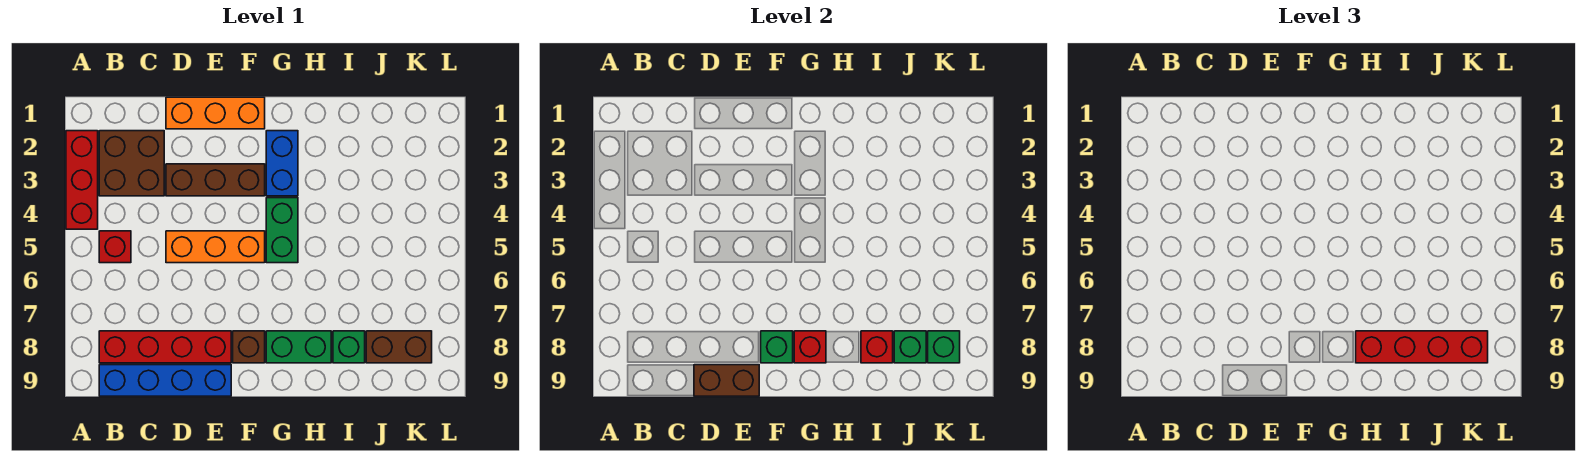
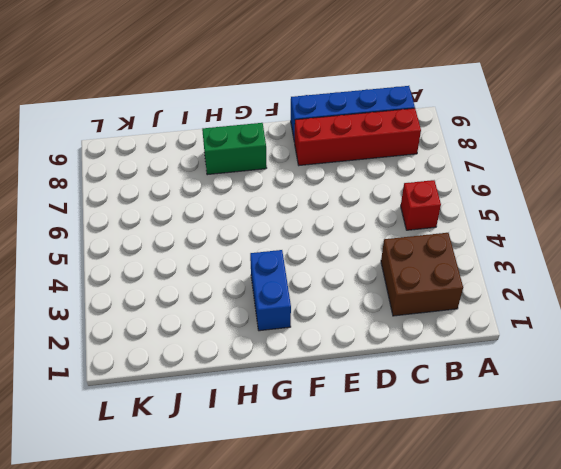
none -> red 1x3 brick [66,131,98,229]
none -> orange 1x3 brick [166,97,265,129]
none -> brown 1x3 brick [166,164,265,196]

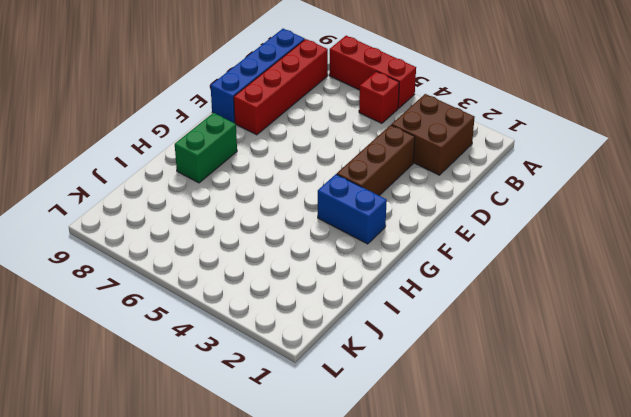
red 1x3 brick [329,36,416,108] -> red 1x3 brick moved to [66,131,98,229]
none -> orange 1x3 brick [166,97,265,129]
none -> orange 1x3 brick [166,231,265,263]
none -> brown 1x1 brick [233,331,265,363]

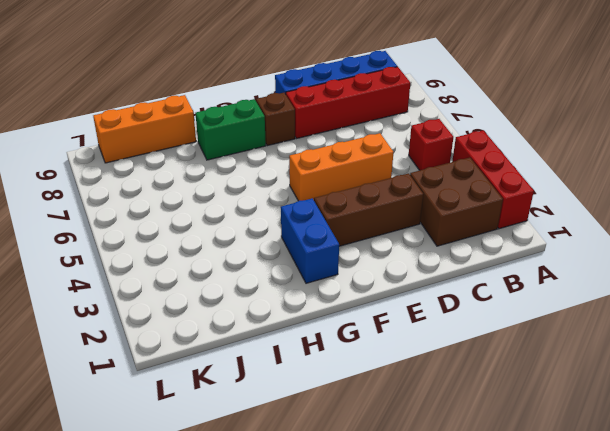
orange 1x3 brick [93,95,196,163] -> orange 1x3 brick moved to [166,97,265,129]
none -> green 1x2 brick [266,198,298,263]
none -> green 1x1 brick [333,331,365,363]
none -> brown 1x2 brick [366,331,432,363]

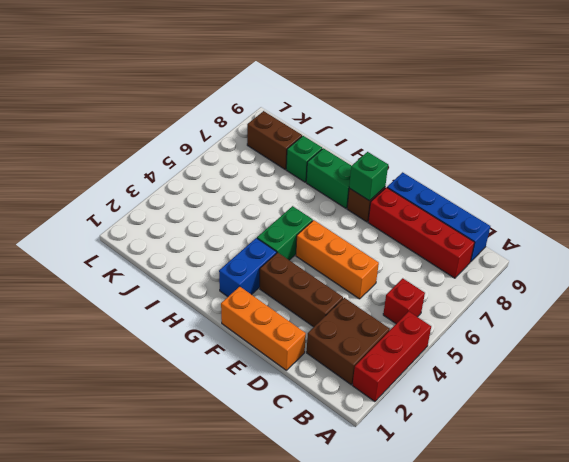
none -> brown 1x2 brick [694,365,759,396]
none -> red 1x1 brick [794,331,826,363]
none -> red 1x1 brick [861,331,893,363]

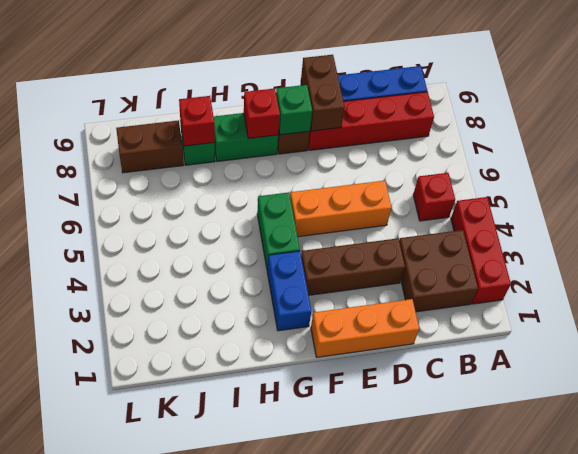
brown 1x2 brick [301,55,345,131] -> brown 1x2 brick turned to [694,365,759,396]
none -> green 1x1 brick [894,331,926,363]
none -> green 1x1 brick [928,331,960,363]
none -> red 1x4 brick [1356,331,1488,363]

